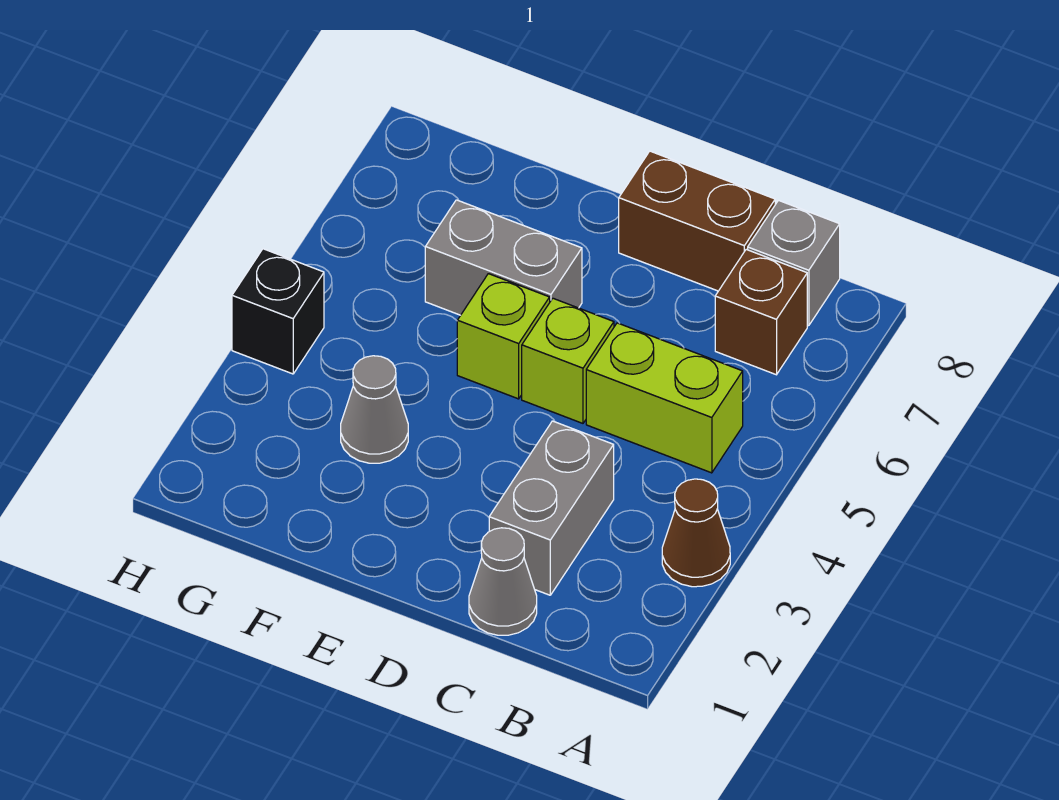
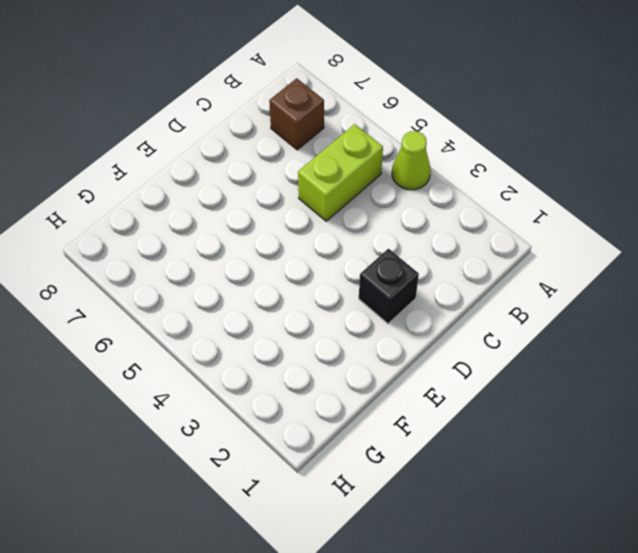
lime 1x1 cone [392,131,431,190] -> none
black 1x1 brick [359,249,419,324] -> black 1x1 brick moved to [232,249,324,374]
none -> brown 1x1 cone [662,479,730,587]
none -> grey 1x1 brick [748,200,840,326]
none -> grey 1x1 cone [469,528,537,635]

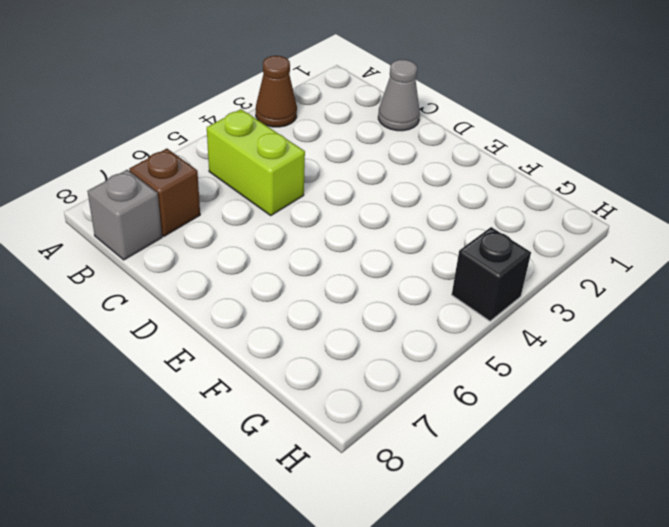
none -> grey 1x2 brick [489,421,614,595]
none -> brown 1x2 brick [619,151,775,291]
none -> lime 1x1 brick [522,298,614,423]

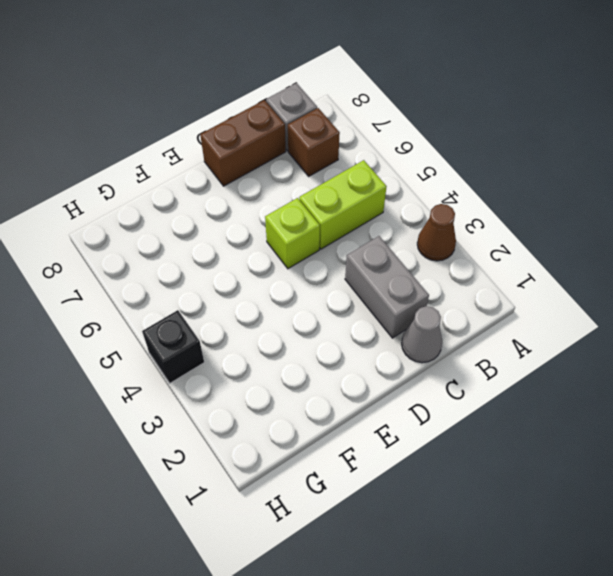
none -> lime 1x1 brick [457,274,550,399]
none -> grey 1x2 brick [425,200,582,315]
none -> grey 1x1 cone [341,356,408,463]

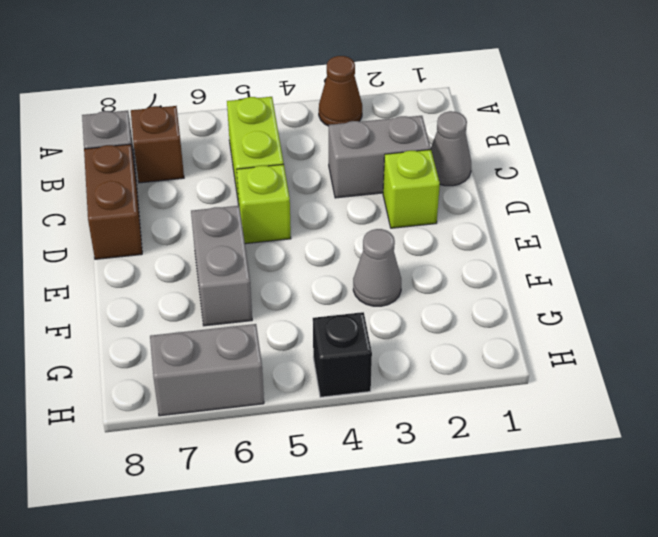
lime 1x1 brick [383,150,440,228] -> lime 1x1 brick moved to [457,274,550,399]
grey 1x2 brick [150,324,264,416] -> none

